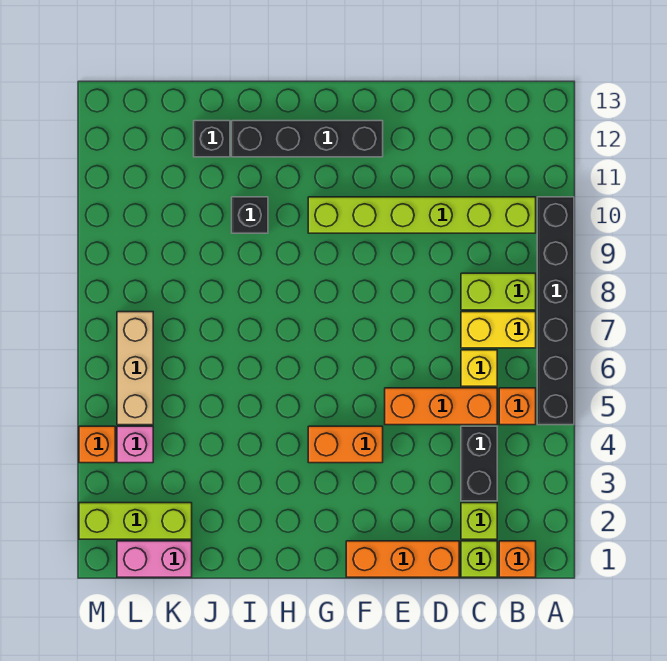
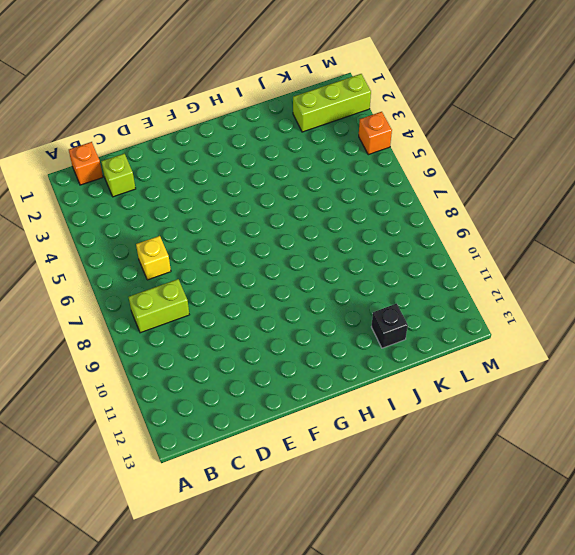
none -> black 1x6 brick [537,197,574,425]
none -> orange 1x1 brick [499,388,536,425]
none -> yellow 1x2 brick [461,312,536,348]

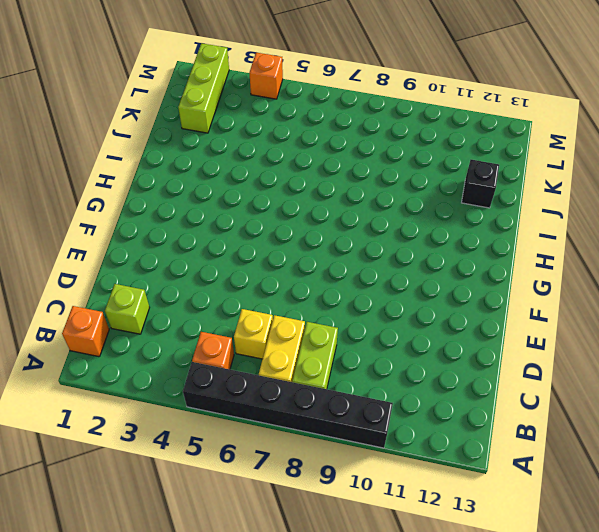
none -> lime 1x6 brick [308,197,536,233]
none -> lime 1x1 brick [461,541,497,577]
none -> black 1x2 brick [461,426,497,501]

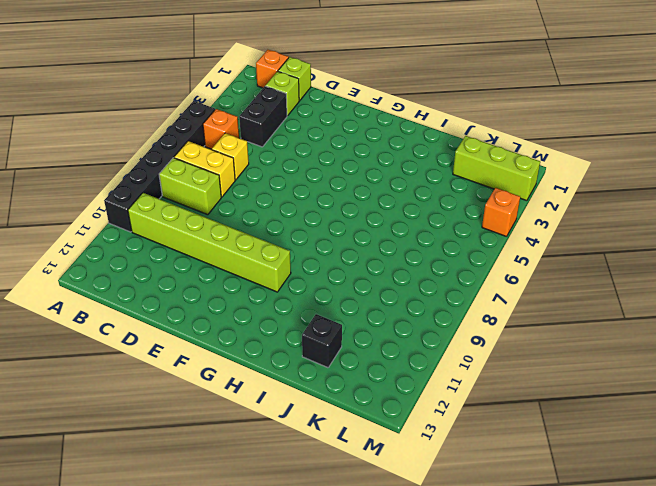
none -> orange 1x3 brick [385,388,497,425]
none -> orange 1x3 brick [346,541,459,577]
none -> orange 1x2 brick [308,426,383,463]

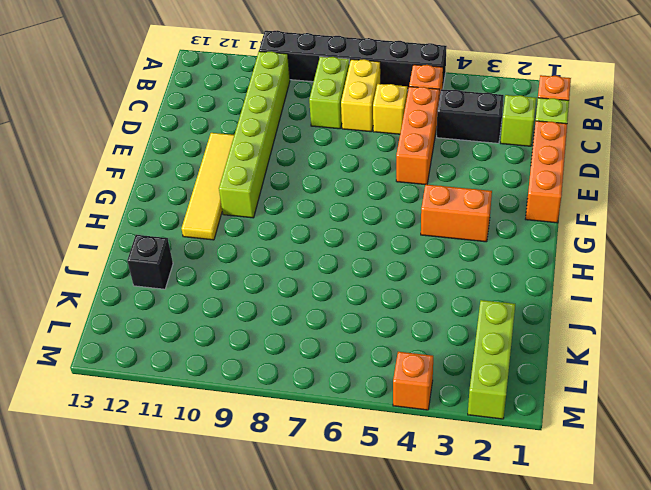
yellow 1x4 tile [181,133,234,240] -> none
orange 1x2 brick [421,184,492,242] -> orange 1x2 brick turned to [308,426,383,463]
none -> black 1x4 brick [232,121,383,157]
none -> black 1x1 brick [232,197,268,233]
none -> pink 1x2 brick [117,541,192,577]

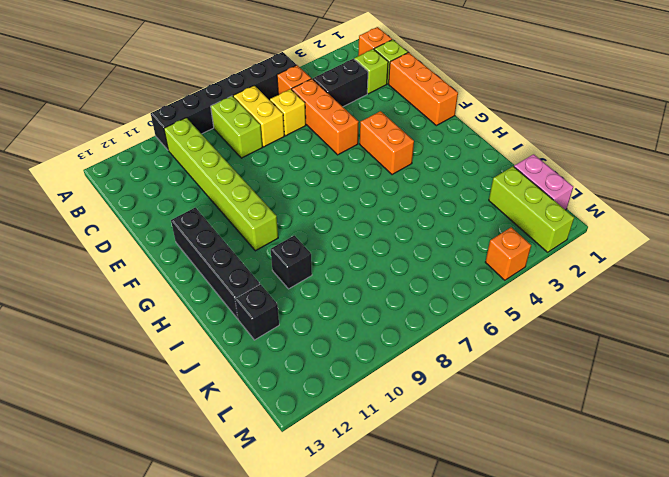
none -> pink 1x1 brick [117,426,153,463]
none -> tan 1x3 brick [117,312,153,425]

